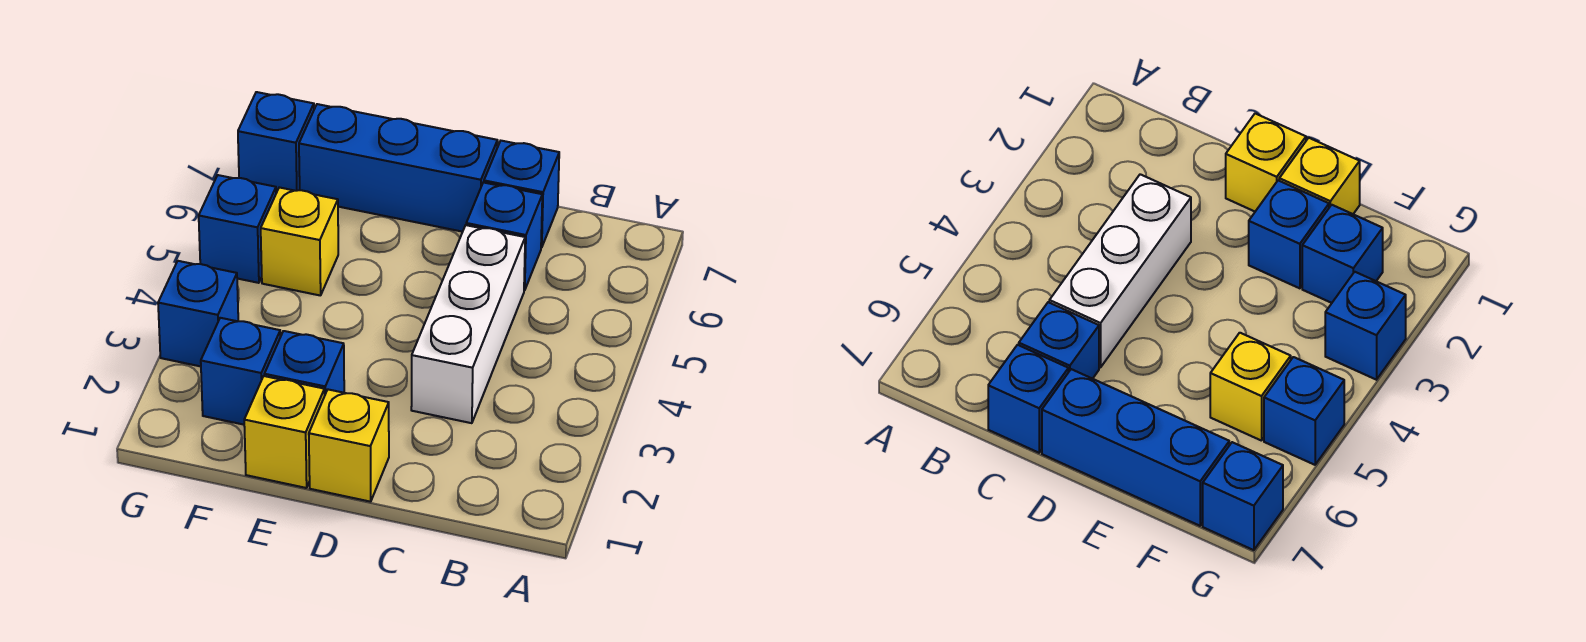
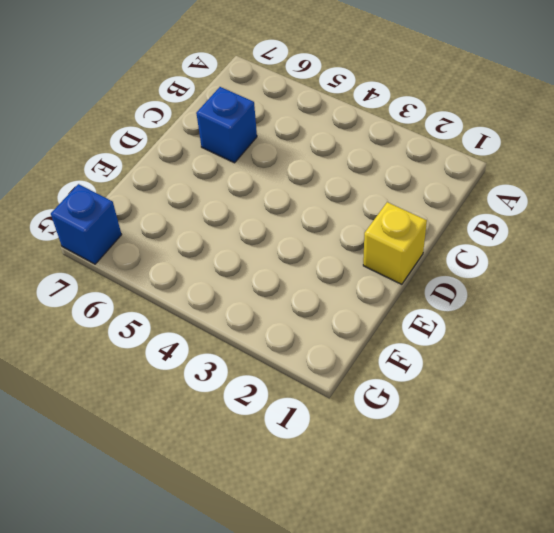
none -> white 1x3 brick [411,225,525,423]
none -> blue 1x1 brick [484,141,559,248]
none -> blue 1x3 brick [299,104,498,232]

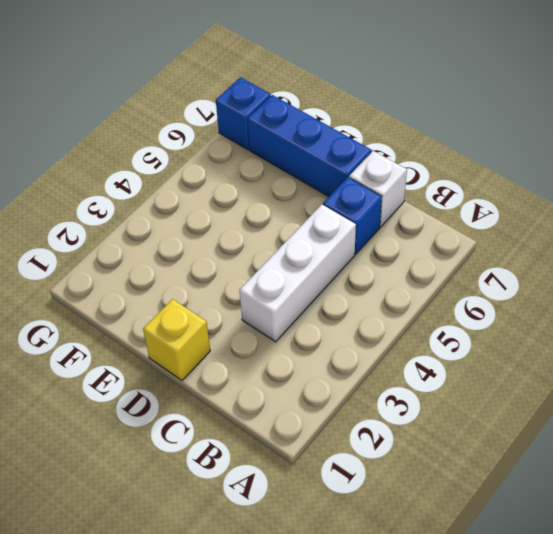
white 1x1 brick [349,151,407,227] -> blue 1x1 brick [484,141,559,248]
none -> yellow 1x1 brick [244,376,325,488]
none -> blue 1x1 brick [264,331,344,394]
none -> blue 1x1 brick [201,318,280,425]

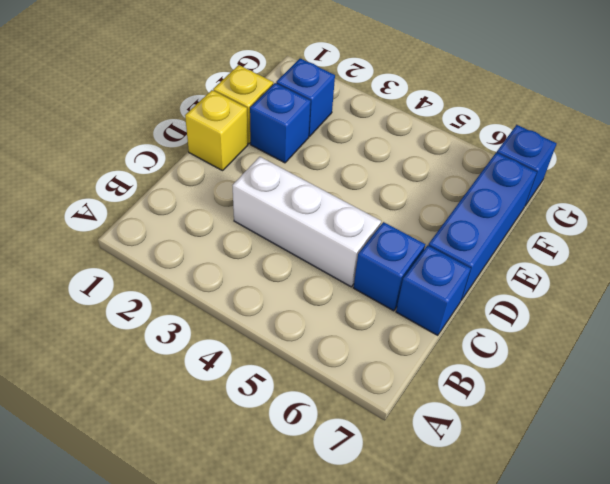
none -> yellow 1x1 brick [261,187,338,296]
none -> blue 1x1 brick [158,261,238,366]
none -> blue 1x1 brick [199,175,276,283]

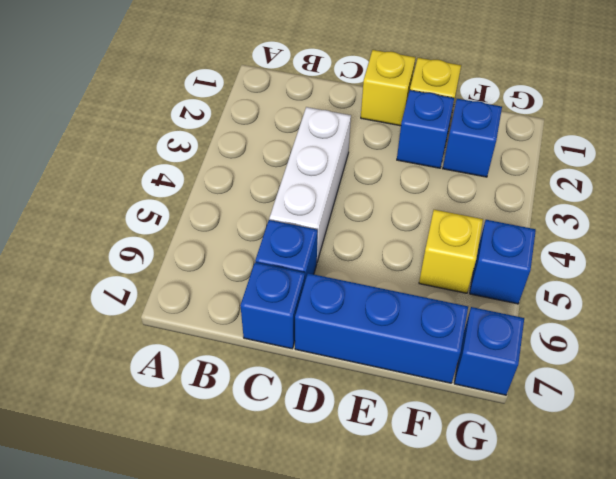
none -> blue 1x1 brick [158,261,238,366]

